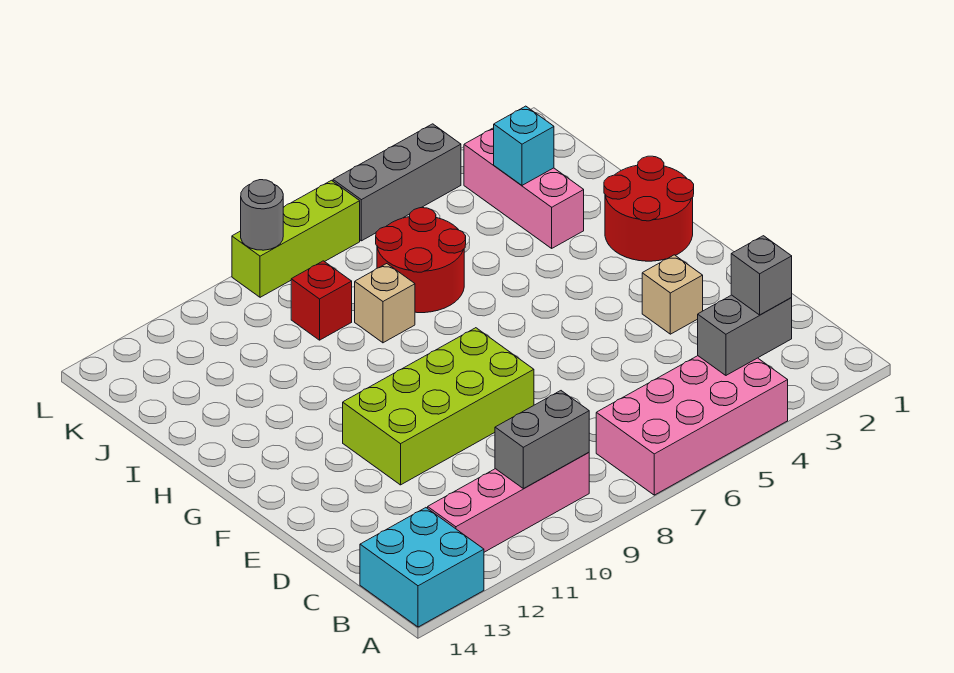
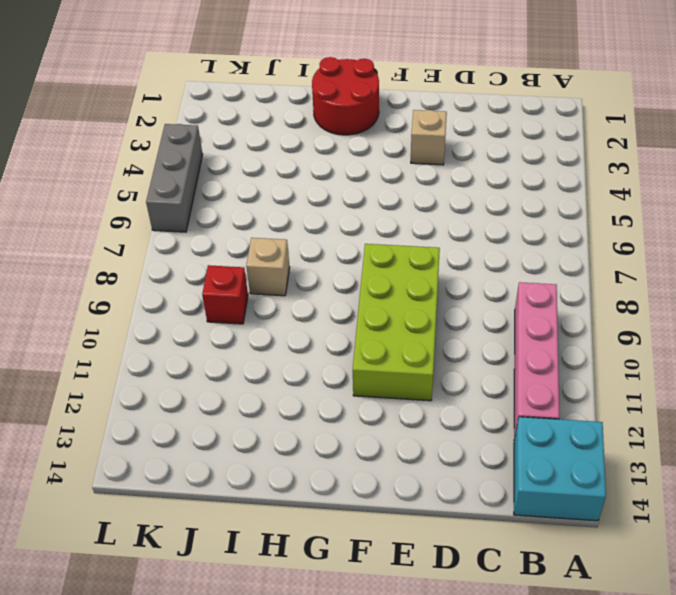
none -> pink 2x4 brick [596,356,788,495]
none -> pink 1x3 brick [464,128,584,248]
none -> red 2x2 round brick [376,208,466,313]

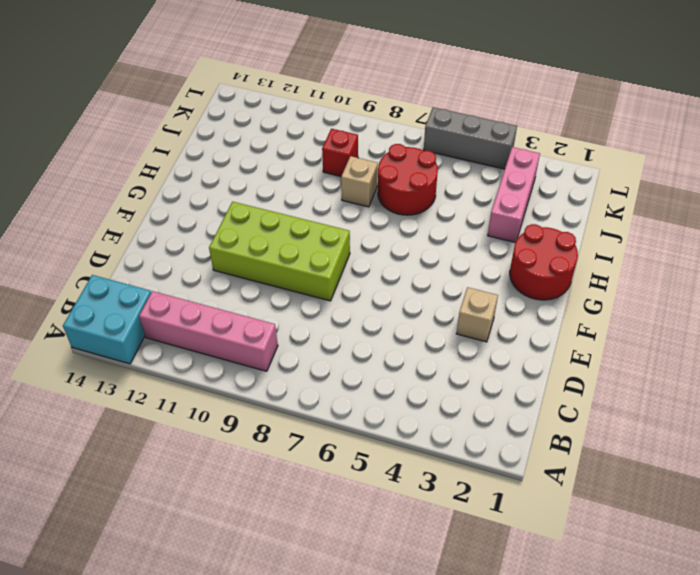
none -> pink 2x4 brick [596,356,788,495]
none -> lime 1x3 brick [232,180,360,297]
none -> grey 1x2 brick [698,295,792,375]

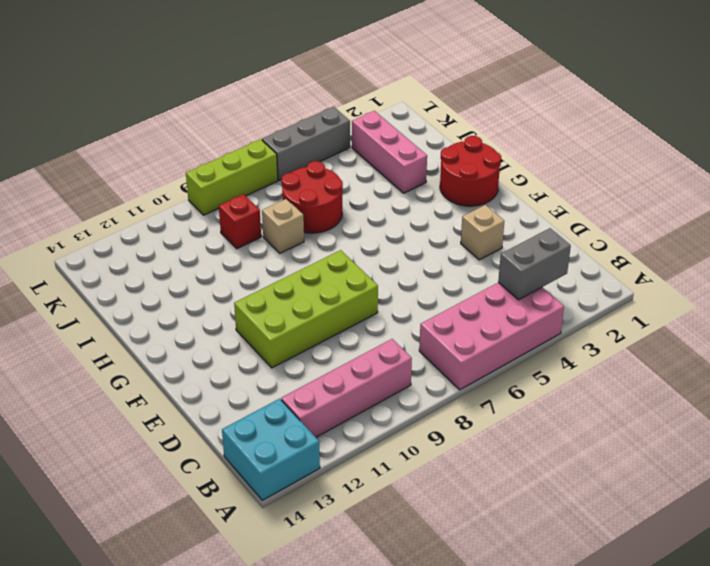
none -> grey 1x2 brick [495,391,589,489]
none -> cyan 1x1 brick [494,106,554,185]
none -> grey 1x1 round brick [241,180,283,250]

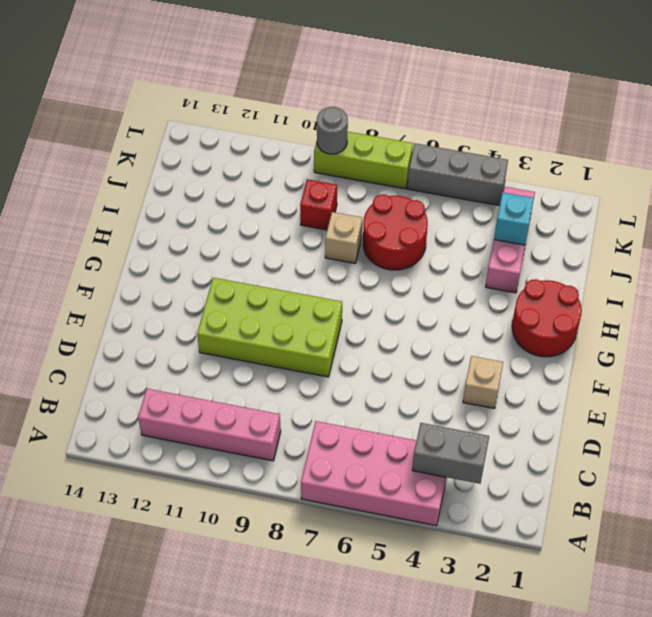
none -> cyan 2x2 brick [360,508,484,627]
none -> grey 1x2 brick [495,391,589,489]
none -> grey 1x1 brick [731,236,792,315]

